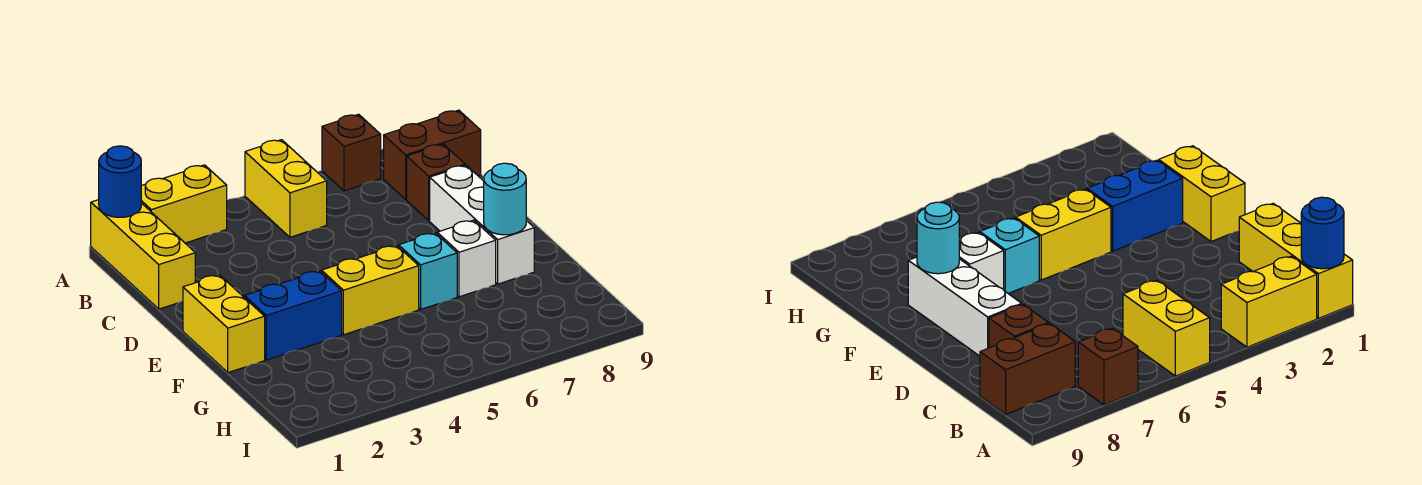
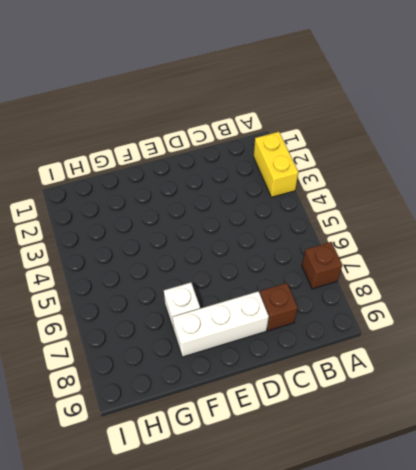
none -> yellow 1x3 brick [91,200,195,309]
none -> yellow 1x2 brick [245,140,327,237]
none -> brown 1x2 brick [384,110,481,199]

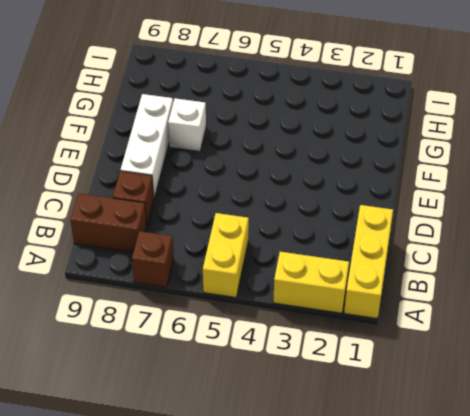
none -> yellow 1x2 brick [183,275,265,373]
none -> blue 1x2 brick [244,271,342,360]
none -> yellow 1x2 brick [322,246,419,335]

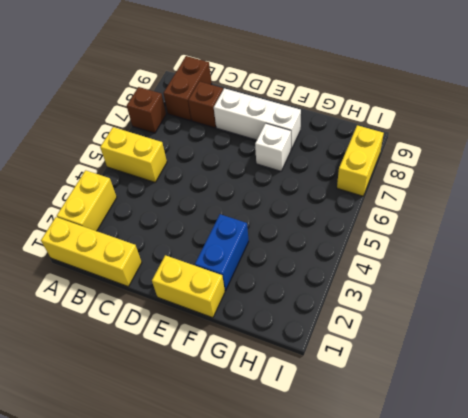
yellow 1x2 brick [337,125,384,196] -> yellow 1x2 brick moved to [322,246,419,335]
none -> cyan 1x1 brick [399,233,457,309]
none -> blue 1x1 round brick [99,146,141,217]
none -> cyan 1x1 round brick [484,163,526,235]

